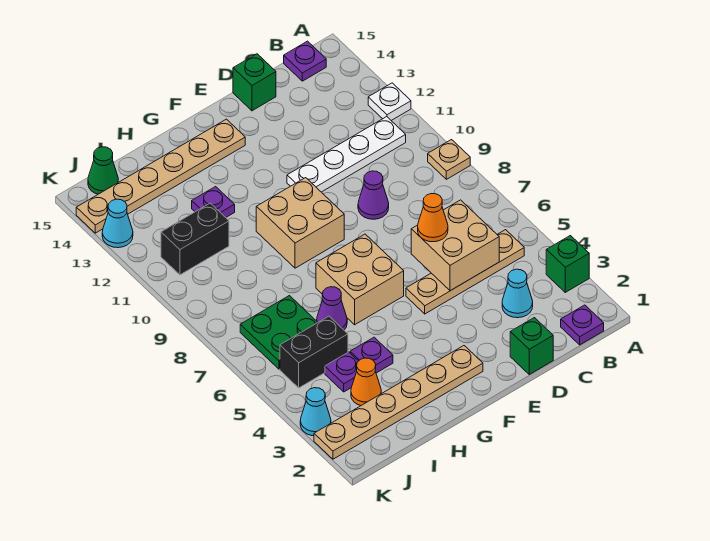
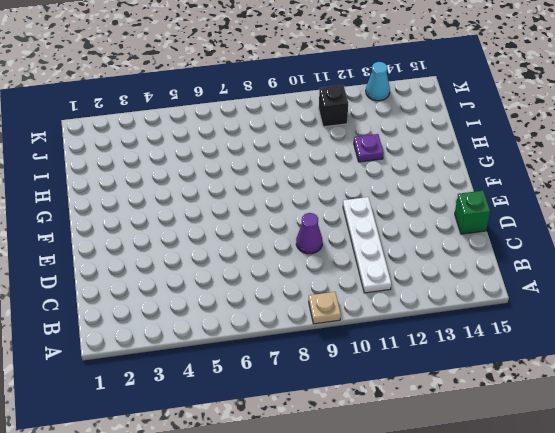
black 1x1 brick [319,85,348,127] -> black 1x2 brick [161,203,229,275]
none -> green 1x1 brick [546,236,589,292]
none -> white 1x1 plate [368,83,411,120]
none -> purple 1x1 plate [561,305,604,345]

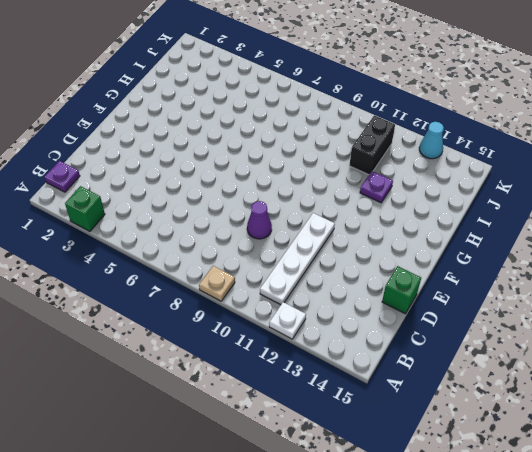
none -> tan 1x4 plate [406,230,524,314]
none -> purple 1x1 plate [284,41,326,81]
none -> cyan 1x1 cone [502,269,533,318]

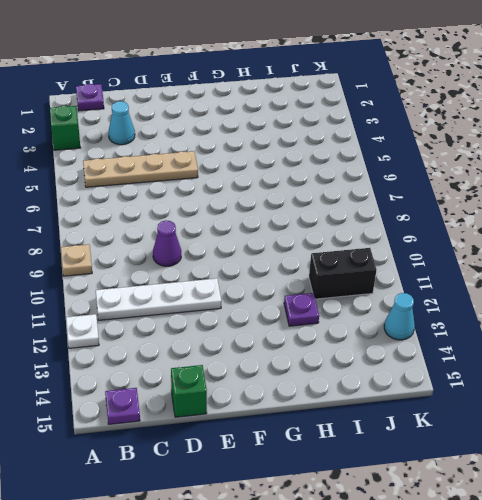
none -> green 1x1 brick [510,318,553,374]
none -> tan 1x6 plate [314,346,483,459]
none -> tan 2x2 brick [316,234,404,325]

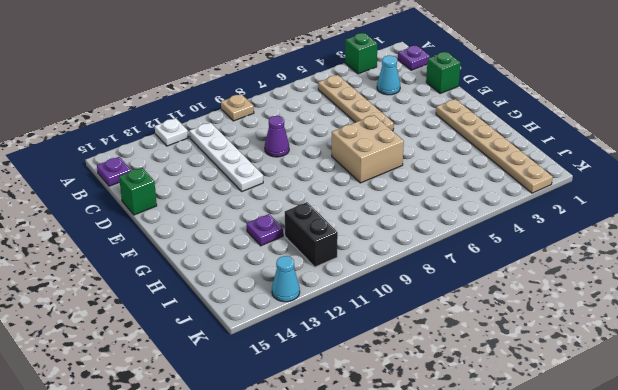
none -> tan 2x2 brick [256,178,344,268]
none -> tan 1x6 plate [76,119,245,233]
none -> purple 1x1 plate [350,337,393,373]

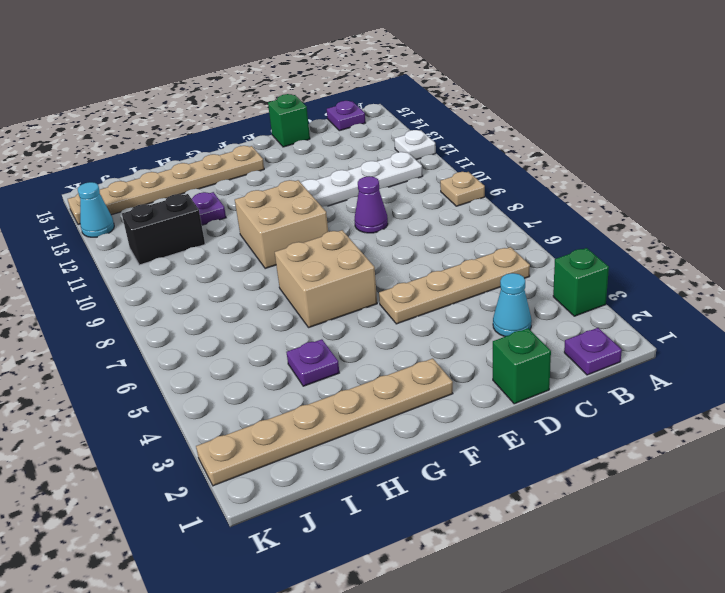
none -> purple 1x1 cone [317,287,347,330]
none -> orange 1x1 cone [351,358,381,406]
none -> purple 1x1 plate [325,352,358,392]

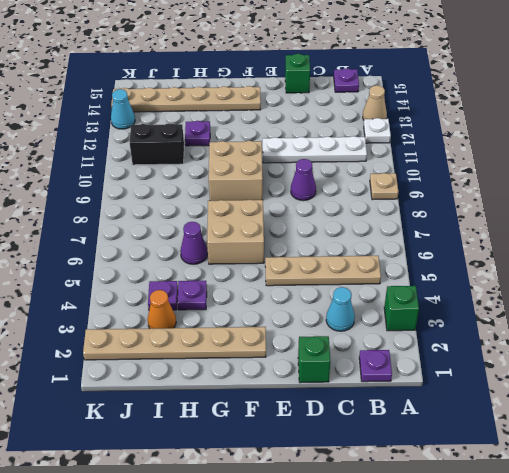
tan 1x1 cone [363,85,387,120] -> none
none -> black 1x2 brick [280,316,348,388]
none -> green 2x2 plate [240,296,318,369]
none -> green 1x1 cone [88,147,118,194]

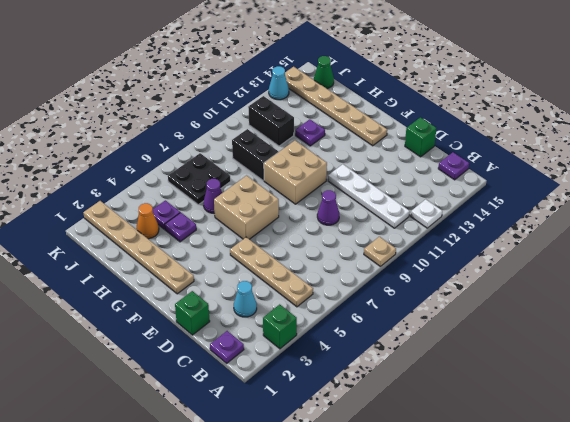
black 1x2 brick [232,129,278,180] -> black 1x2 brick moved to [280,316,348,388]
black 2x2 plate [168,153,231,205] -> green 2x2 plate [240,296,318,369]
none -> cyan 1x1 cone [300,388,331,436]
none -> tan 2x2 brick [411,200,499,291]
none -> orange 1x1 cone [418,194,448,242]

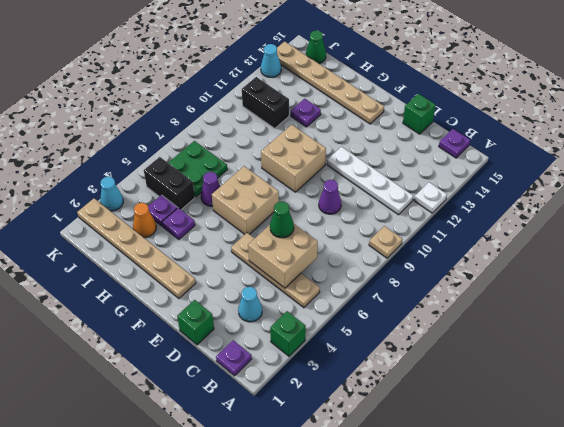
green 1x1 cone [270,202,294,238] -> orange 1x1 cone [418,194,448,242]

